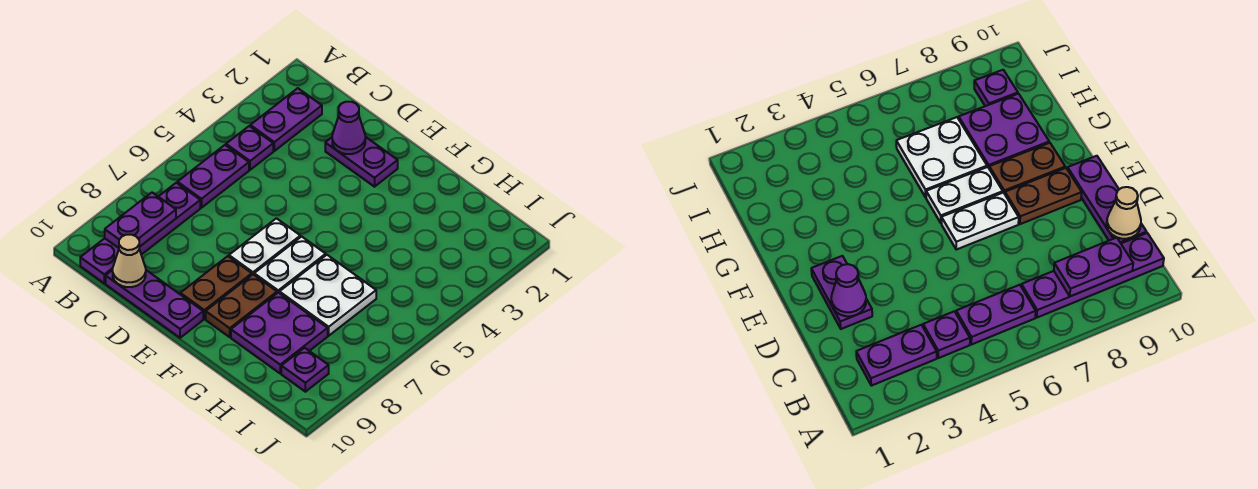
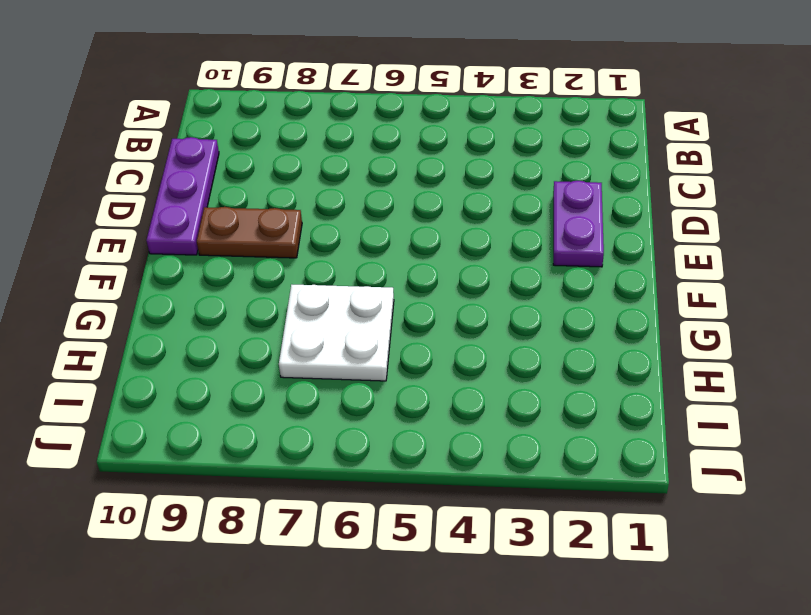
none -> purple 1x2 plate [250,88,322,151]
none -> purple 1x1 plate [226,126,273,170]
none -> purple 1x2 plate [177,145,249,208]

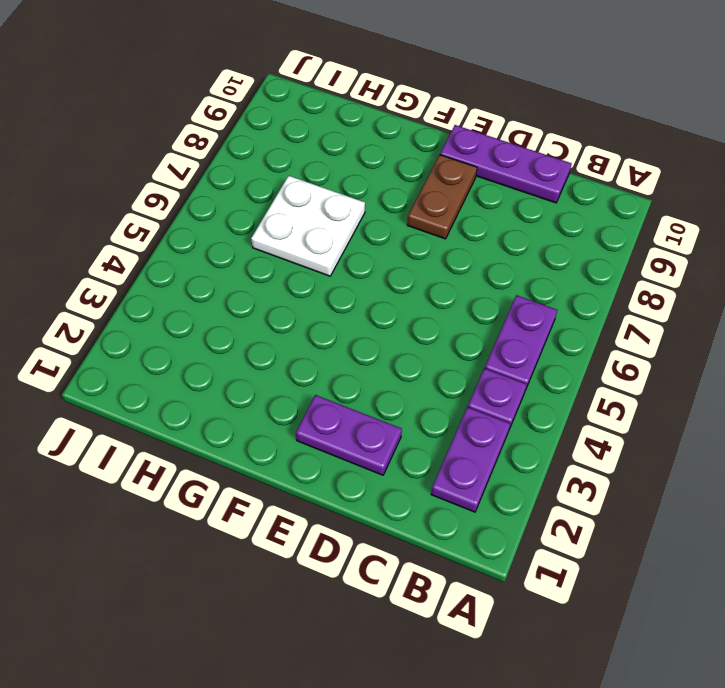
none -> purple 1x4 plate [80,183,200,283]
none -> white 1x2 plate [229,218,300,275]
none -> white 1x2 plate [254,236,326,293]

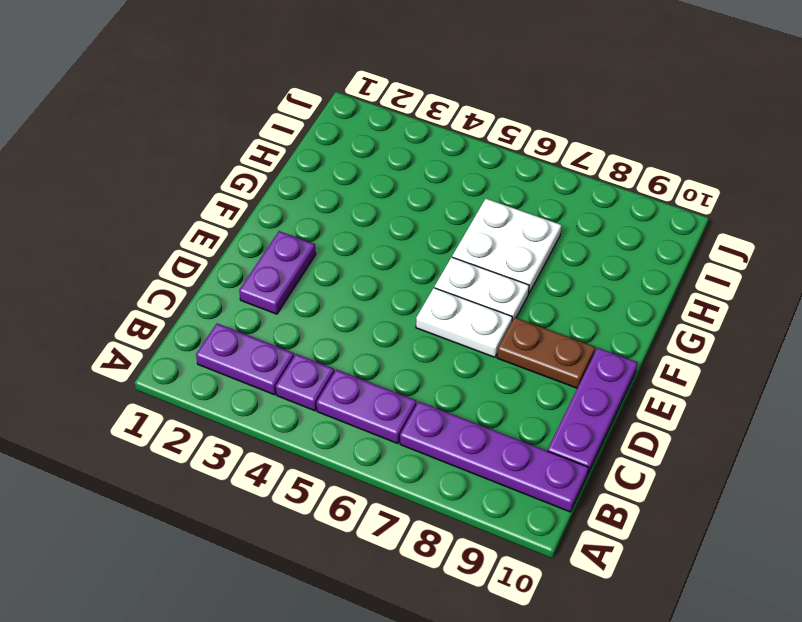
none -> brown 1x2 plate [206,274,277,337]
none -> purple 2x2 plate [231,292,328,373]
none -> purple 1x1 plate [281,348,329,392]

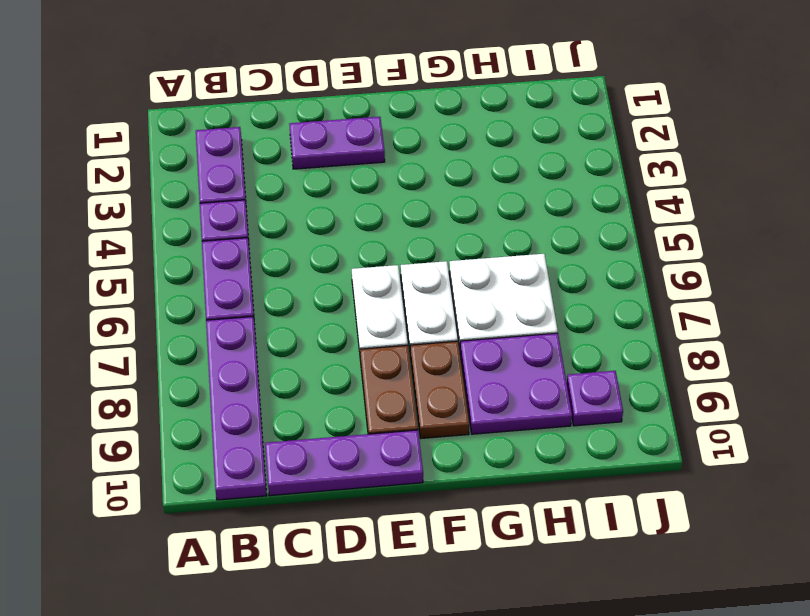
none -> purple 1x2 plate [105,192,176,248]
none -> tan 1x1 cone [113,235,146,287]
none -> purple 1x1 cone [332,102,365,154]

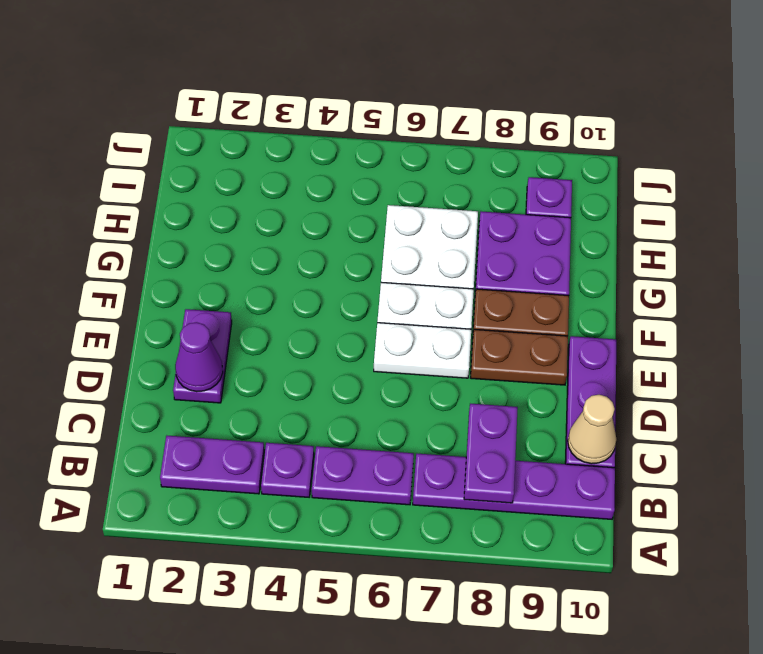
purple 1x2 plate [464,404,518,503] -> purple 1x2 plate turned to [105,192,176,248]

